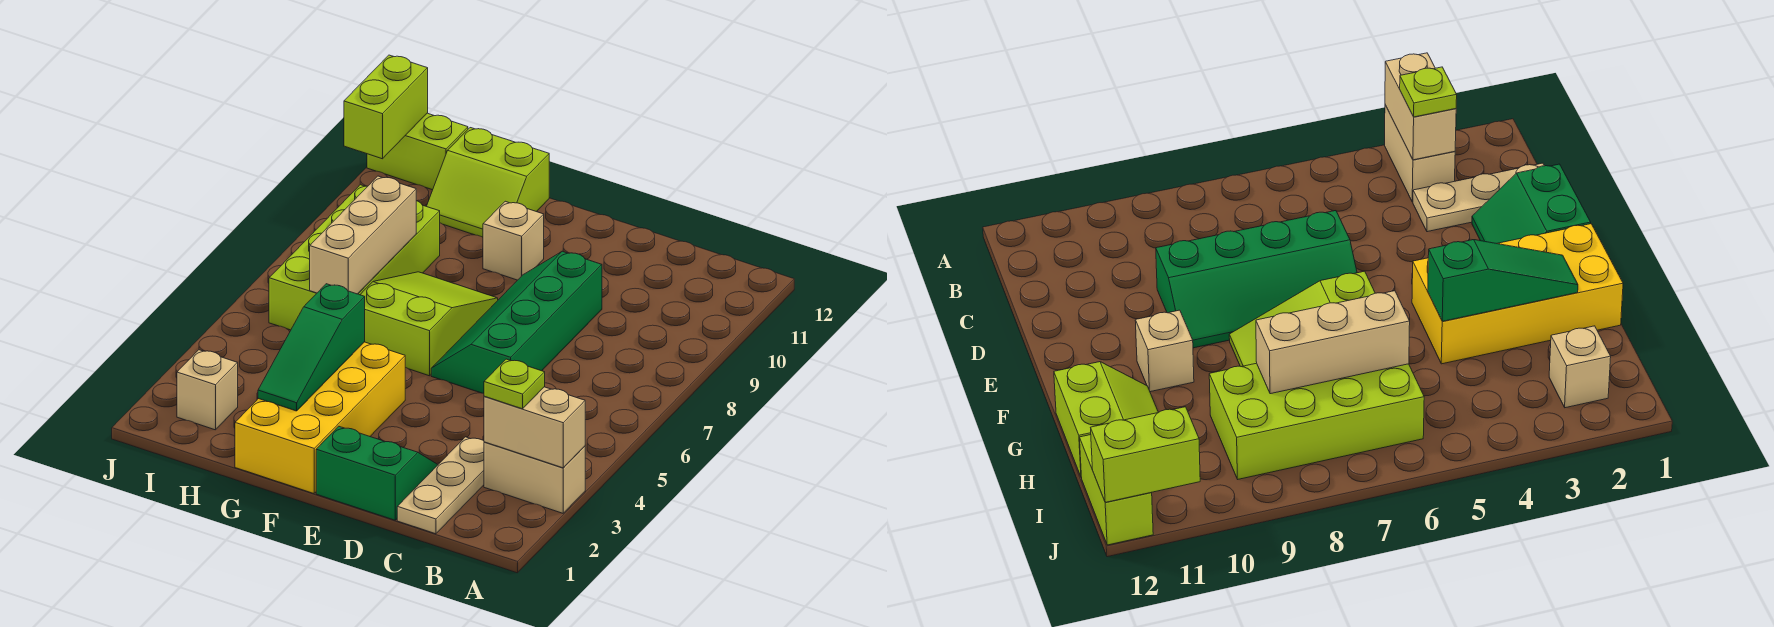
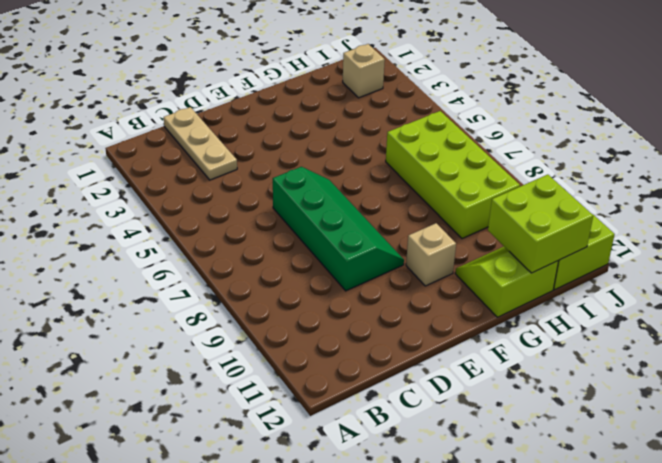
lime 2x2 brick [488,175,593,273] -> none
none -> tan 1x2 brick [484,442,585,513]
none -> green 2x2 slope [316,426,438,520]
none -> yellow 2x4 brick [235,342,405,493]

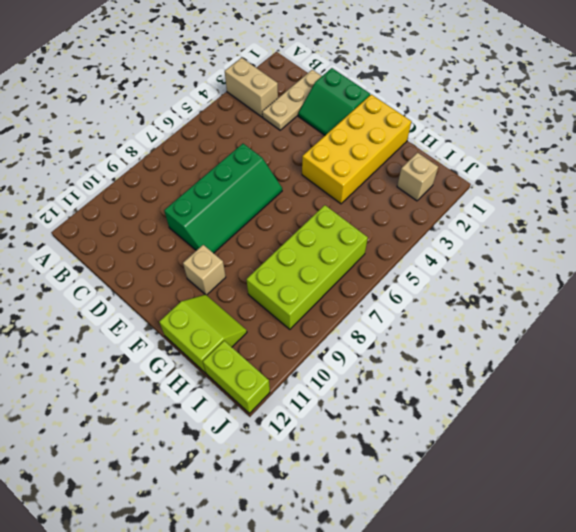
none -> lime 2x3 slope [360,272,498,376]
none -> tan 1x2 brick [484,387,585,468]
none -> green 1x3 slope [258,284,365,411]

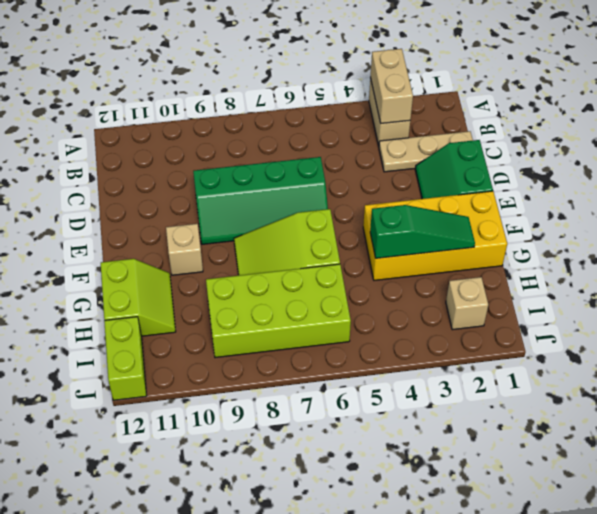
none -> tan 1x3 brick [310,176,416,294]
none -> lime 1x2 brick [344,55,428,159]
none -> lime 1x1 plate [484,359,545,409]

